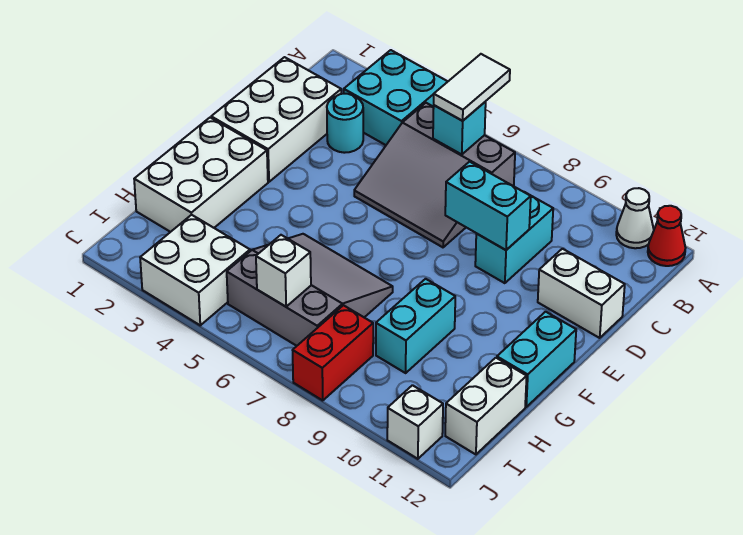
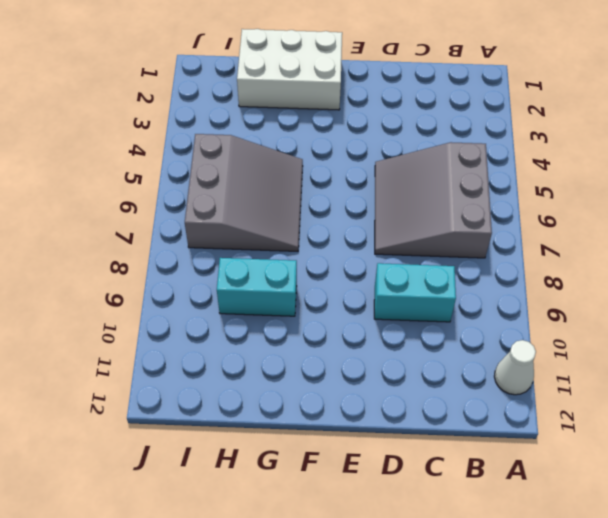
none -> cyan 2x2 brick [344,50,448,145]
none -> red 1x1 cone [648,206,685,266]
none -> white 2x3 brick [211,57,341,182]

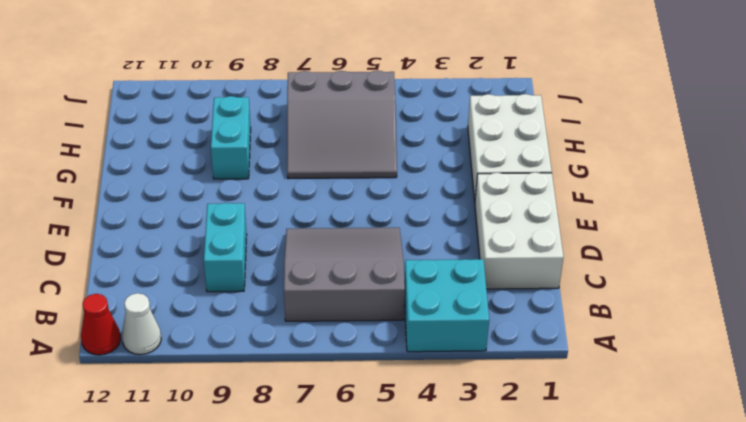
none -> cyan 1x1 round brick [327,94,363,153]
none -> white 1x2 brick [538,249,625,338]
none -> cyan 1x2 brick [497,312,576,407]

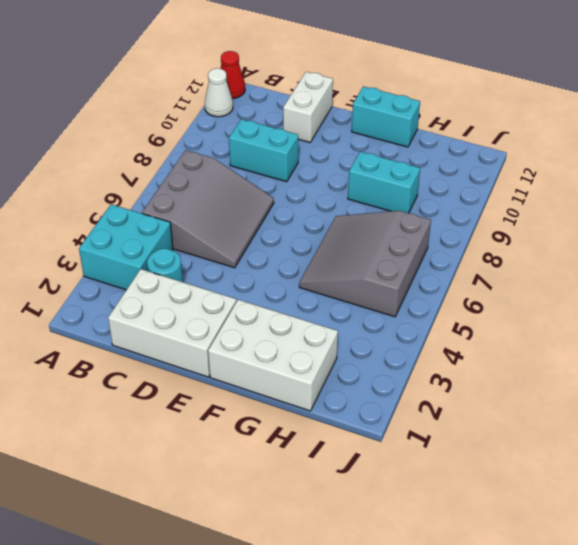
none -> white 1x2 brick [445,358,527,454]
none -> white 2x2 brick [140,215,250,325]
none -> red 1x2 brick [293,305,373,400]

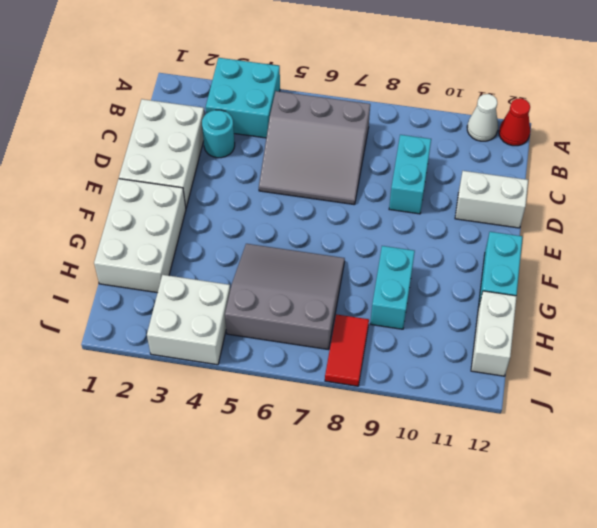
red 1x2 tile [325,314,369,386] -> red 1x2 brick [293,305,373,400]
none -> white 1x1 brick [387,385,443,459]
none -> cyan 1x1 brick [433,102,486,155]
none -> cyan 1x2 brick [445,162,531,250]

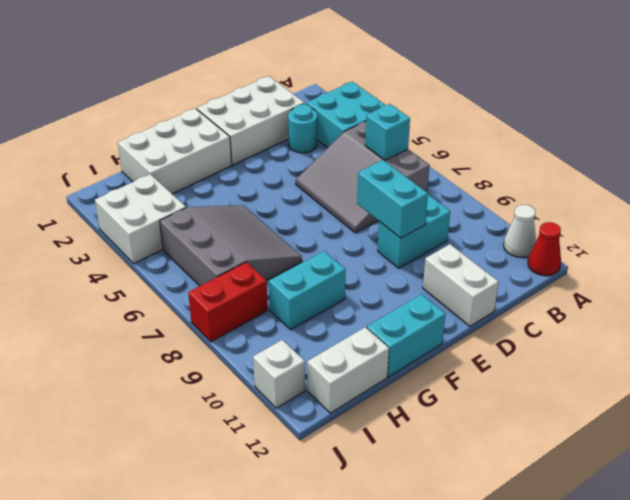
none -> white 1x1 brick [256,235,311,307]
none -> white 1x2 tile [434,54,510,121]

